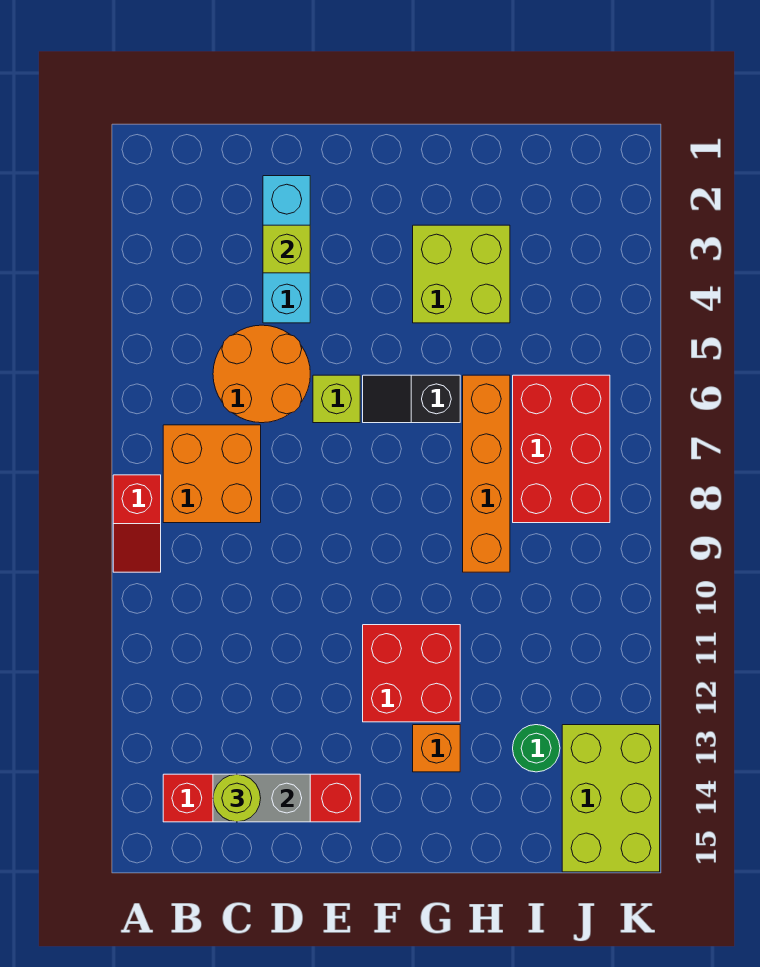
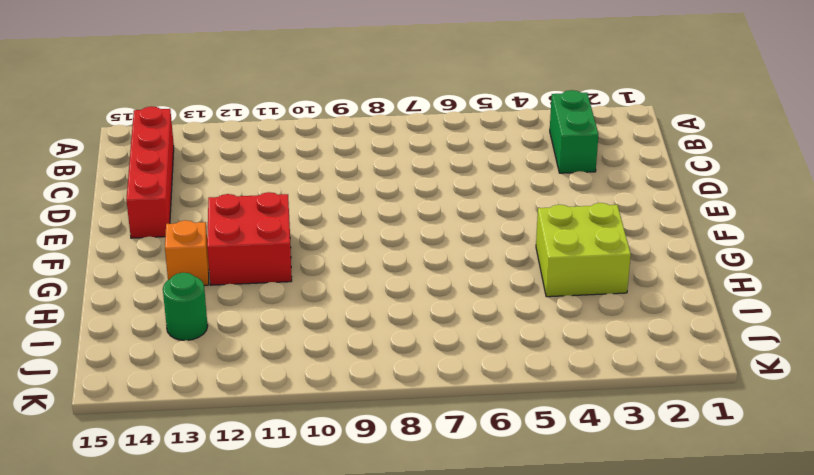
green 1x2 brick [550,90,598,173] -> none
none -> red 1x2 slope [113,475,161,572]
none -> orange 2x2 brick [163,425,261,523]
none -> orange 2x2 round brick [213,325,310,423]

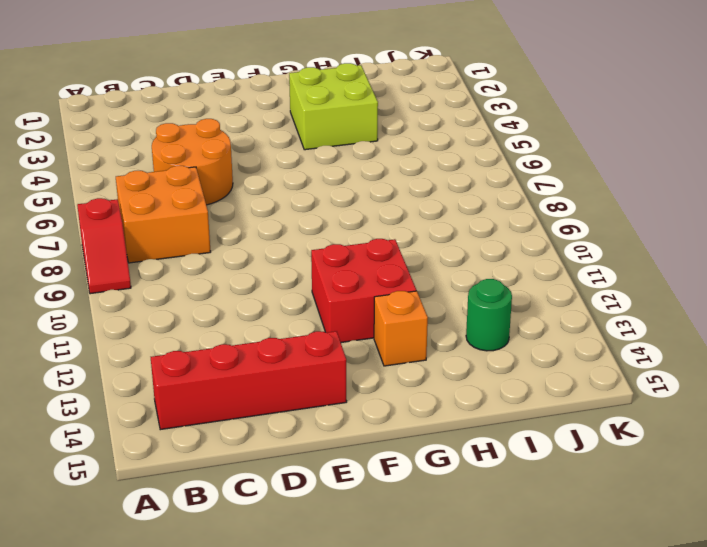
none -> cyan 1x3 brick [263,176,310,323]
none -> lime 1x1 brick [313,375,360,423]
none -> black 1x2 slope [363,375,460,423]

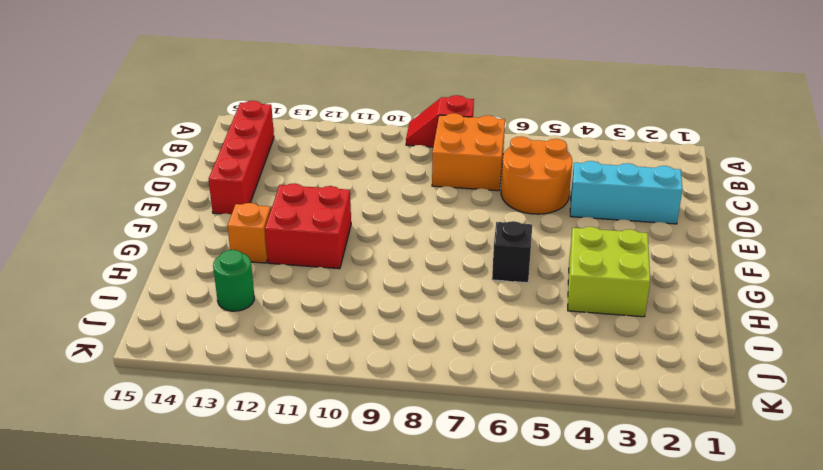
none -> lime 1x1 brick [313,375,360,423]
none -> orange 1x4 brick [463,375,510,572]
none -> red 2x3 brick [513,375,610,523]

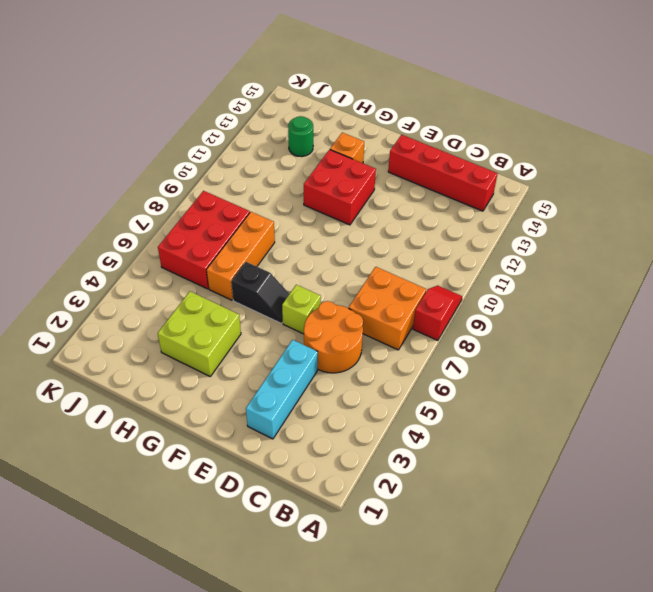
orange 1x3 brick [207,212,275,300] -> orange 1x4 brick [463,375,510,572]
none -> lime 2x3 brick [562,725,660,872]
none -> grey 1x2 brick [213,774,310,822]
none -> lime 1x1 brick [263,225,310,273]

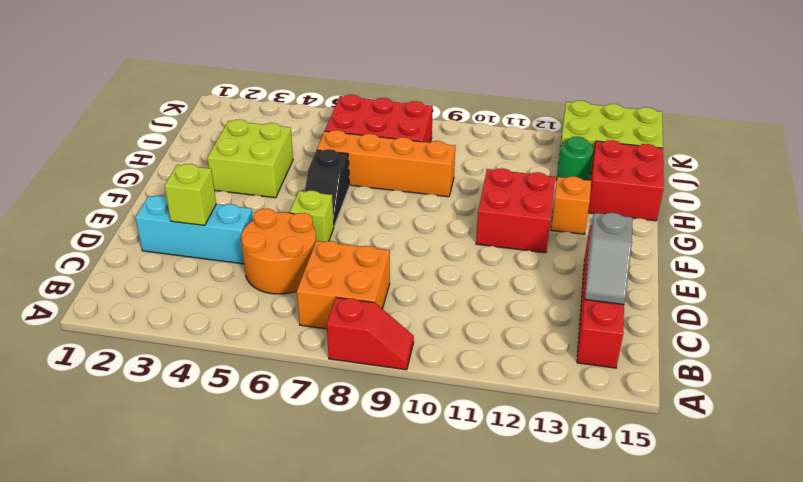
grey 1x2 slope [585,213,632,305] -> grey 1x2 brick [213,774,310,822]
red 2x2 brick [588,140,664,221] -> none
none -> lime 1x1 round brick [213,774,261,822]

